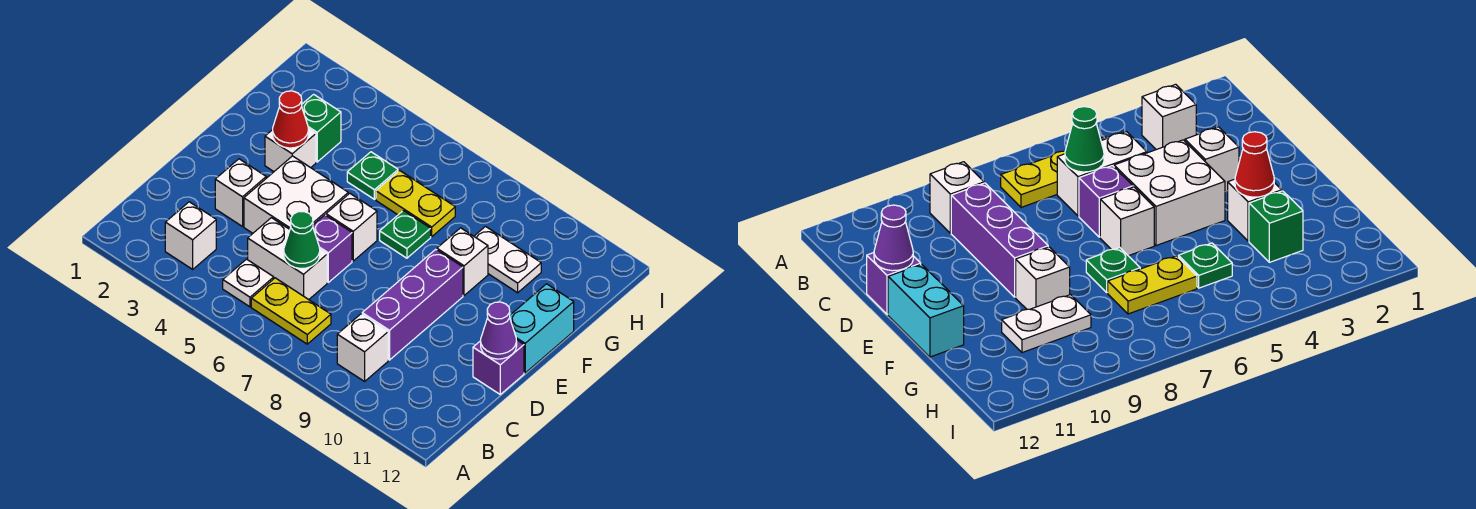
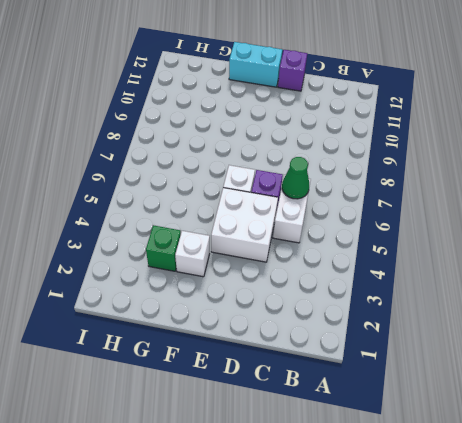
none -> white 1x1 brick [165,202,216,269]
none -> white 1x1 plate [223,259,274,307]
none -> yellow 1x2 plate [251,278,331,344]

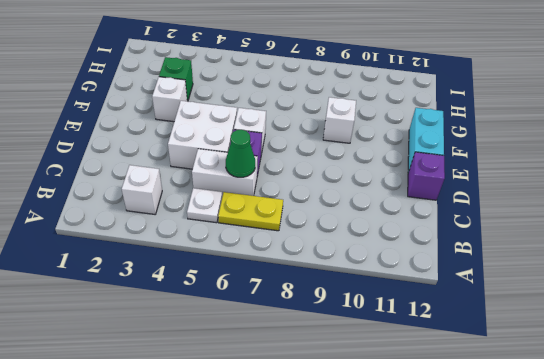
none -> white 1x1 brick [337,314,388,381]
none -> purple 1x3 brick [362,249,463,360]
none -> white 1x1 brick [215,159,266,226]

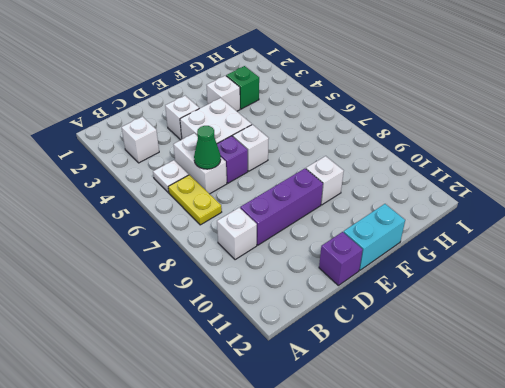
none -> green 1x1 plate [380,211,431,258]
none -> green 1x1 plate [347,152,398,199]
none -> yellow 1x2 plate [376,170,455,237]

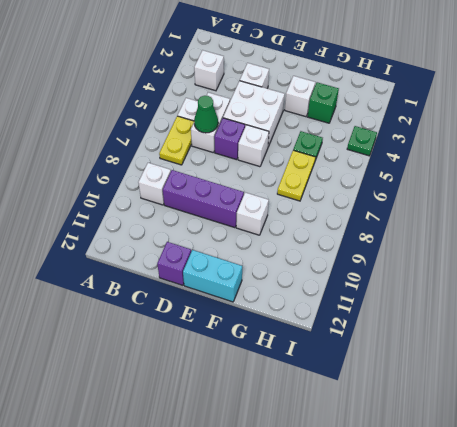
green 1x1 plate [347,126,377,156] -> green 1x1 plate moved to [380,211,431,258]
none -> white 1x2 plate [474,227,541,293]
none -> purple 1x1 cone [481,302,517,359]
none -> red 1x1 cone [273,91,309,148]

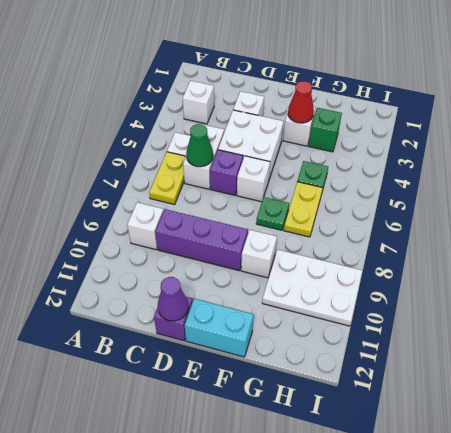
white 2x3 plate [262,249,362,326] -> white 1x2 plate [474,227,541,293]

